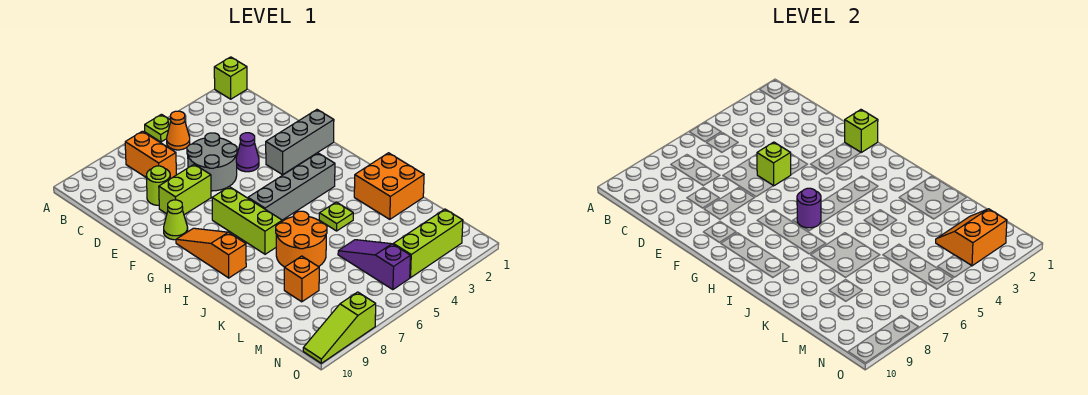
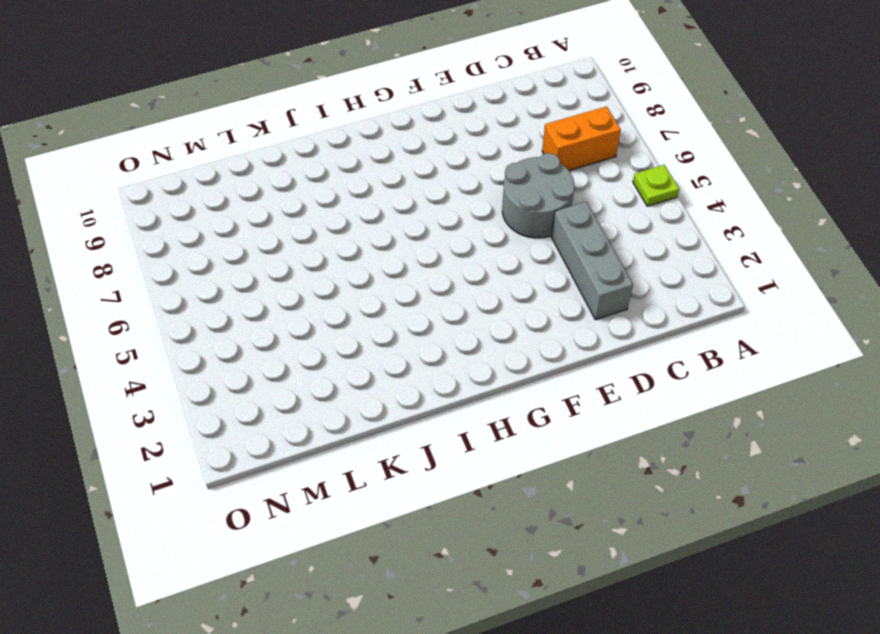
grey 1x3 brick [552,202,633,320] -> grey 1x3 brick moved to [266,110,334,175]
none -> lime 1x1 brick [214,57,247,99]
none -> orange 1x1 cone [167,111,190,150]
none -> lime 1x1 round brick [146,166,170,205]

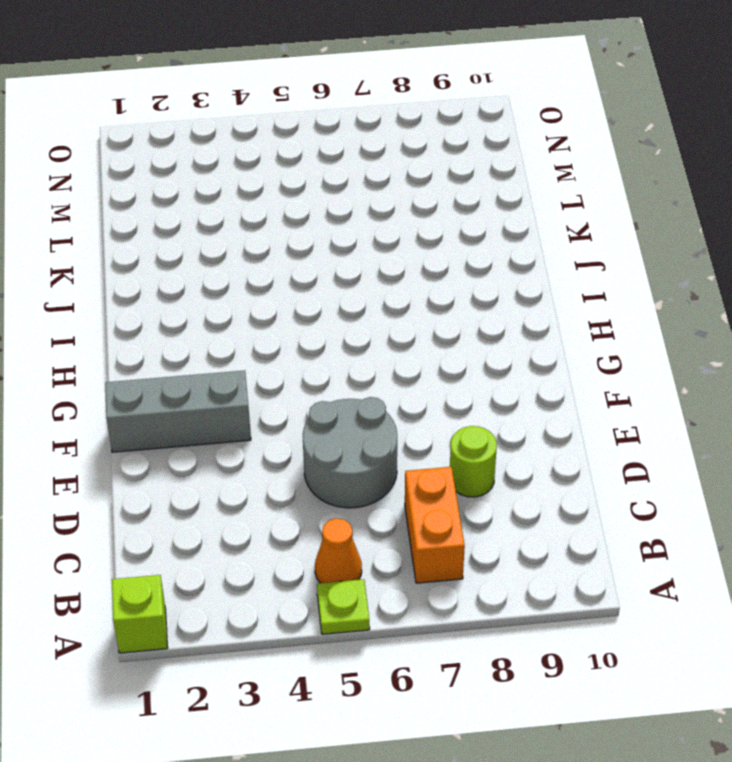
none -> purple 1x1 cone [236,133,259,172]
none -> lime 1x2 brick [159,164,211,215]
none -> lime 1x1 cone [164,200,188,240]

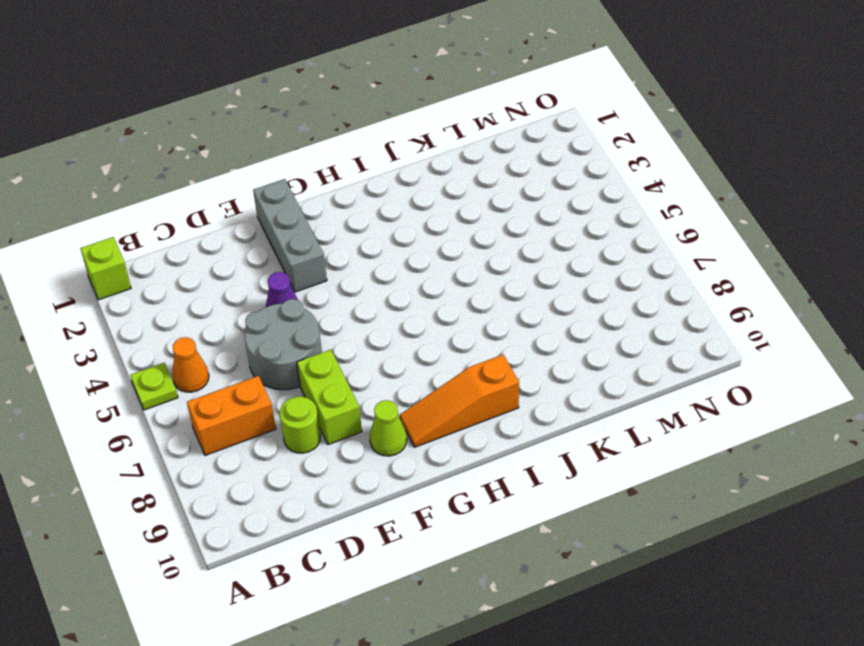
none -> lime 1x3 brick [212,187,282,254]
none -> grey 1x4 brick [248,153,335,220]
none -> orange 2x2 brick [354,153,424,219]

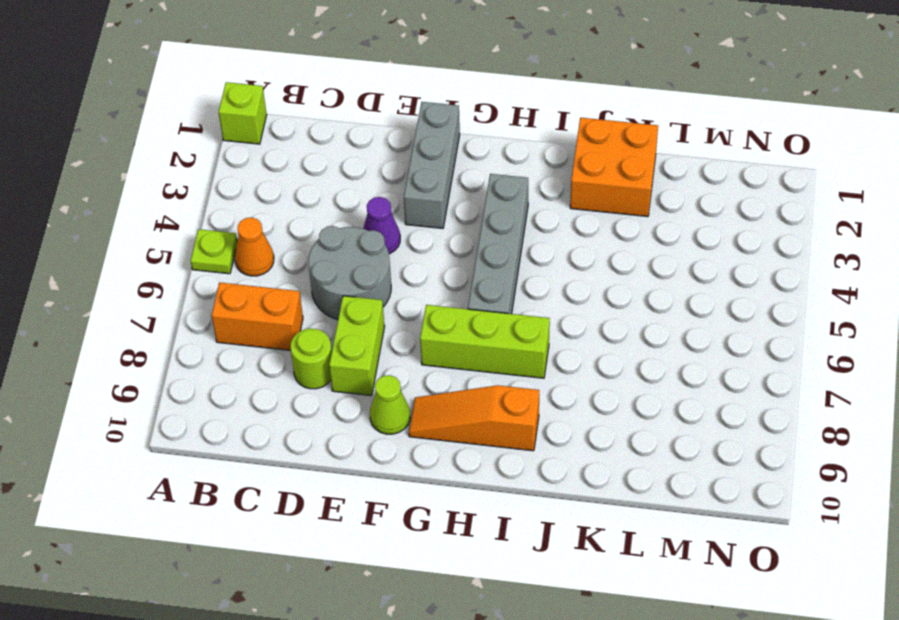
none -> lime 1x1 plate [319,202,353,231]
none -> orange 2x2 round brick [276,211,327,267]
none -> purple 1x3 slope [338,240,410,290]

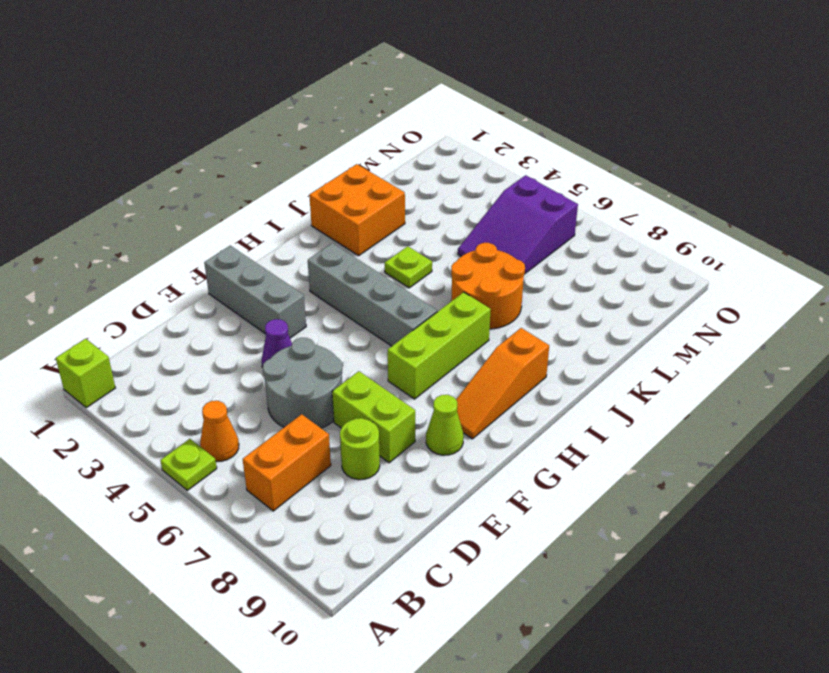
purple 2x3 slope [458,175,578,273] -> purple 1x3 slope [338,240,410,290]
none -> orange 1x1 brick [284,256,319,302]
none -> lime 1x3 brick [393,209,463,278]
none -> lime 1x3 slope [303,292,376,363]

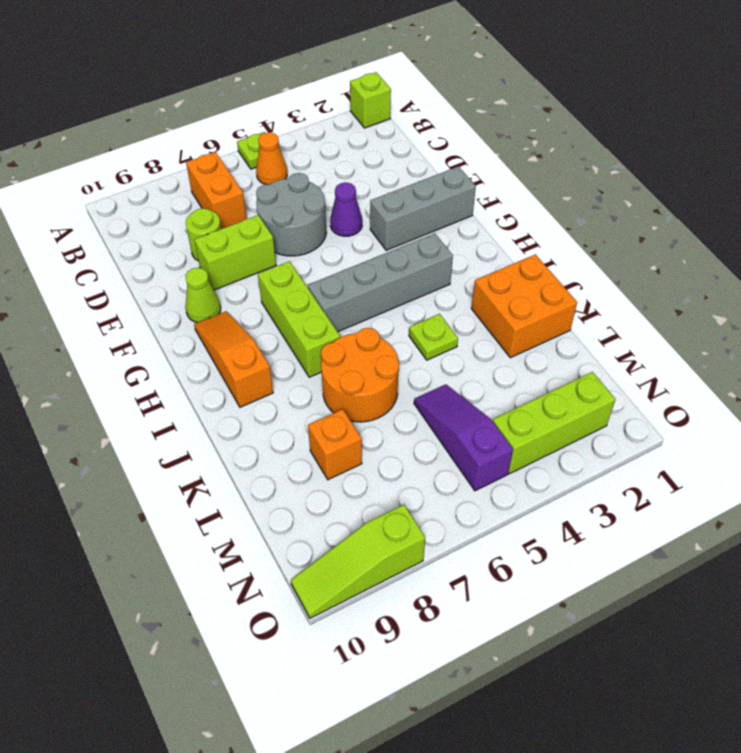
none -> lime 1x1 brick [757,142,791,186]
none -> lime 1x1 brick [845,110,878,152]
none -> purple 1x1 round brick [797,188,821,228]

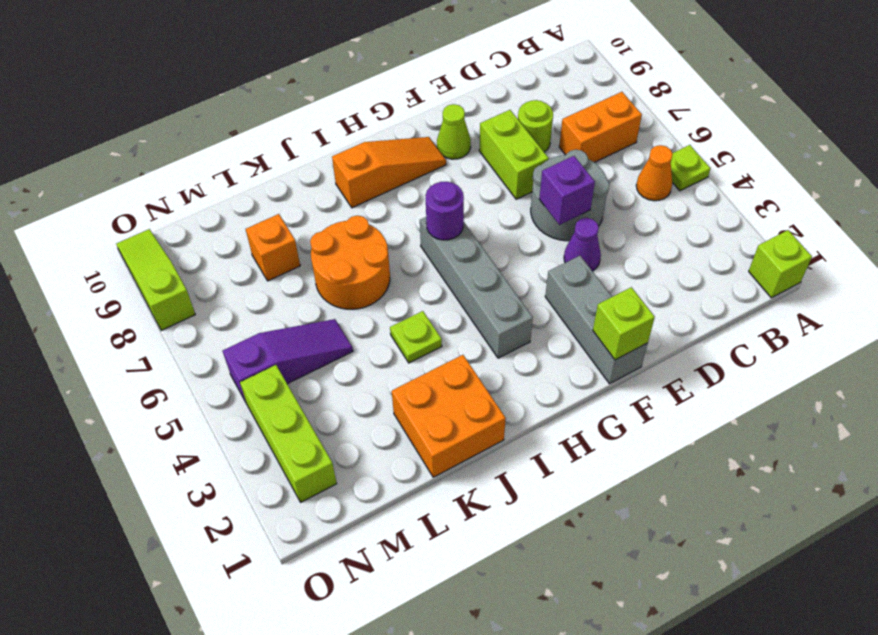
purple 1x1 brick [539,156,595,225] -> lime 1x1 brick [757,142,791,186]
none -> lime 1x3 brick [212,187,282,254]
none -> orange 2x2 slope [936,209,1007,266]

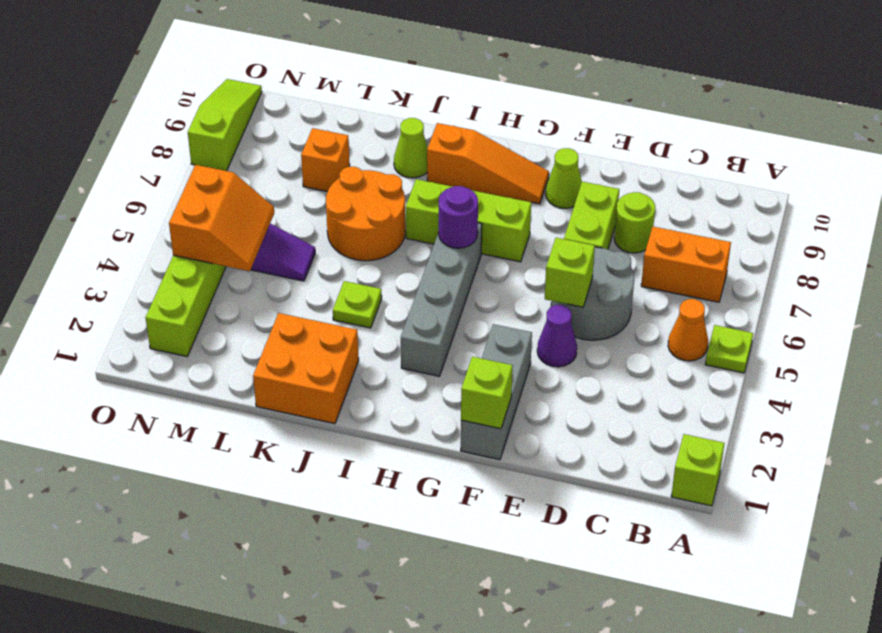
lime 1x1 cone [394,118,428,178] -> none
orange 2x2 slope [169,165,274,271] -> orange 2x2 slope moved to [936,209,1007,266]

